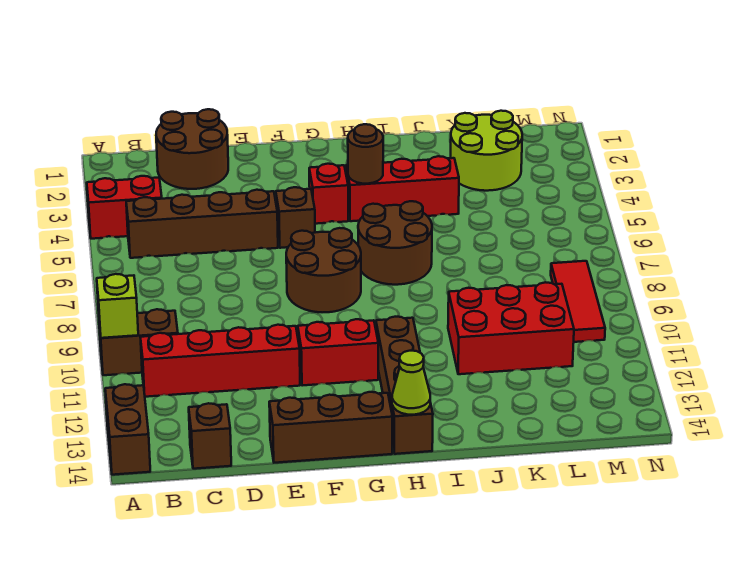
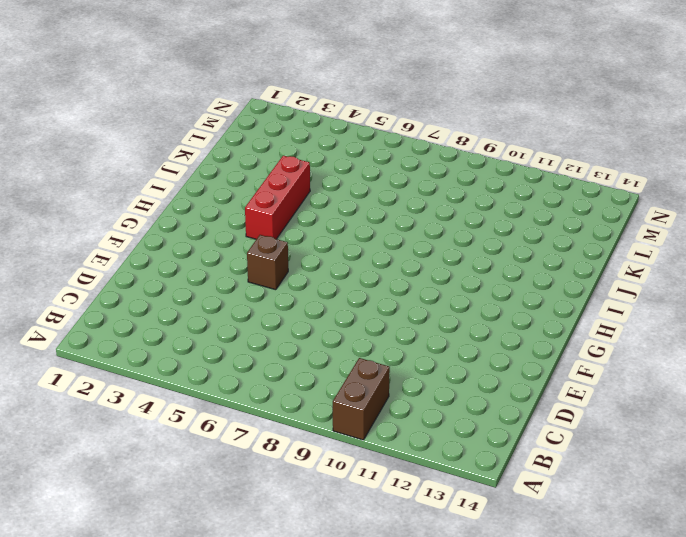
none -> red 1x2 brick [87,176,162,239]
none -> brown 1x2 brick [105,384,150,475]
none -> brown 1x4 brick [126,190,278,258]

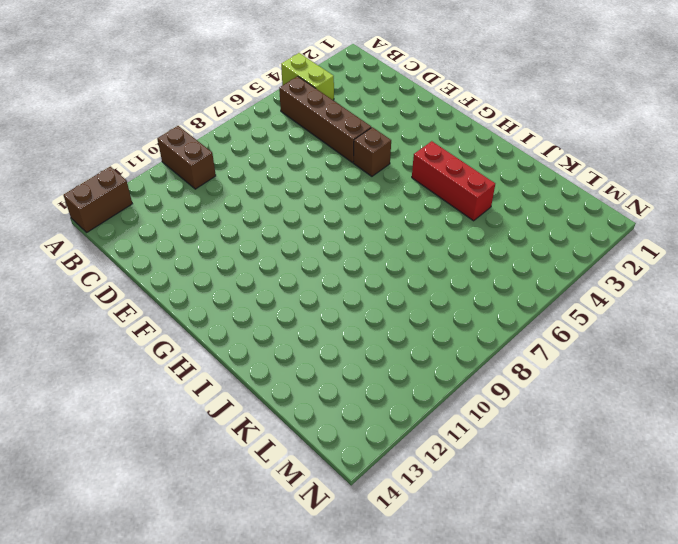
lime 1x2 brick [281,53,334,100] -> red 1x2 brick [87,176,162,239]
none -> red 1x4 brick [140,325,300,397]
none -> brown 2x2 round brick [156,109,228,189]
none -> brown 1x1 brick [189,403,231,469]

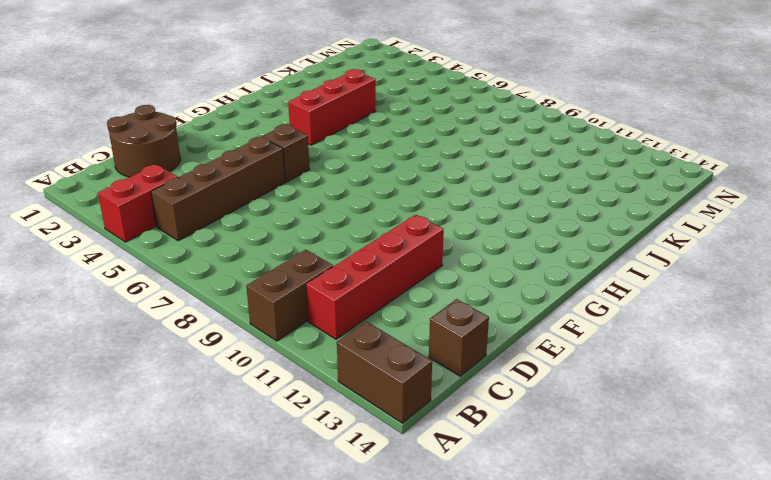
none -> brown 1x3 brick [269,392,393,463]
none -> brown 2x2 round brick [286,228,361,312]
none -> red 1x2 brick [298,319,378,386]

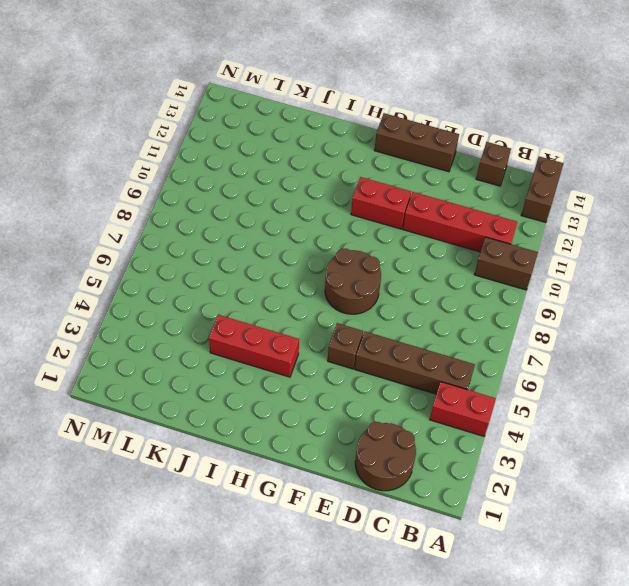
none -> red 1x1 brick [309,164,348,224]
none -> brown 2x2 round brick [358,201,432,285]
none -> brown 1x4 brick [376,317,433,454]

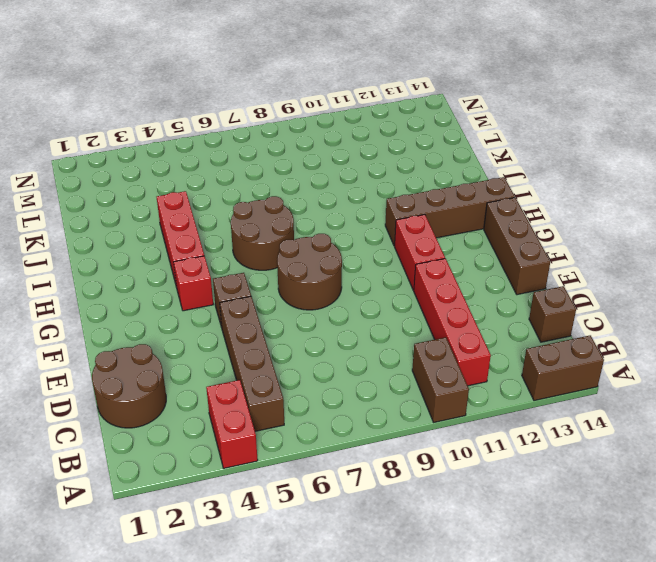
none -> red 2x3 brick [448,282,574,374]
none -> lime 2x2 round brick [451,111,522,191]
none -> red 1x3 tile [551,261,605,342]

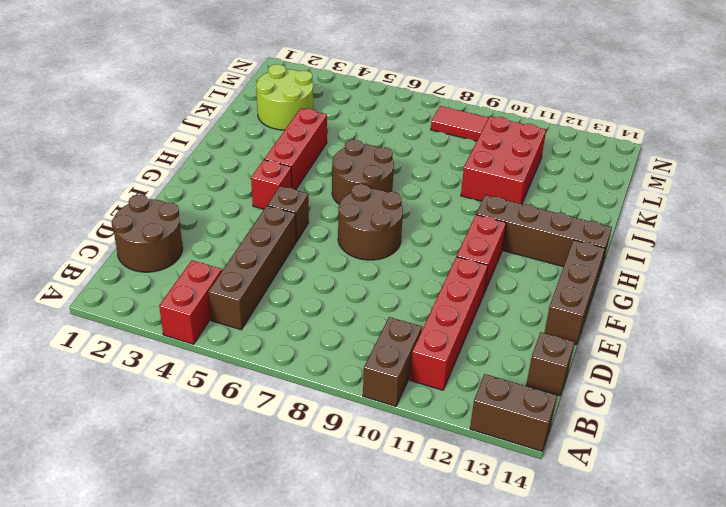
none -> lime 1x1 brick [97,274,138,338]
none -> brown 1x1 round brick [348,124,383,184]
none -> lime 1x1 cone [392,351,430,415]

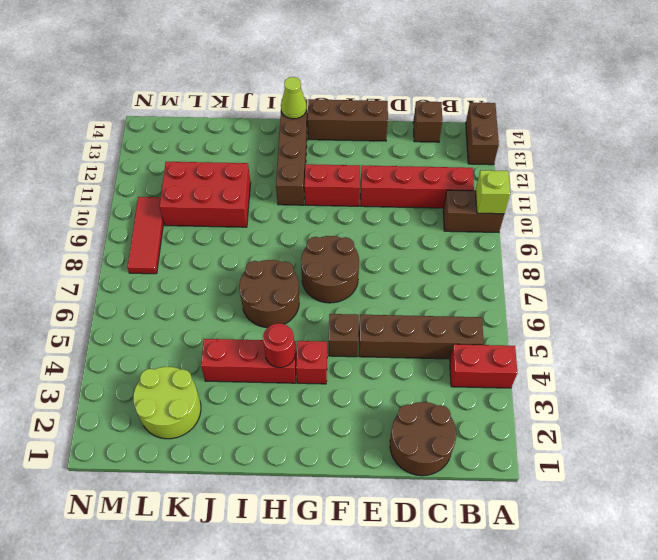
red 1x1 round brick [263,323,295,368] -> brown 1x1 round brick [348,124,383,184]

